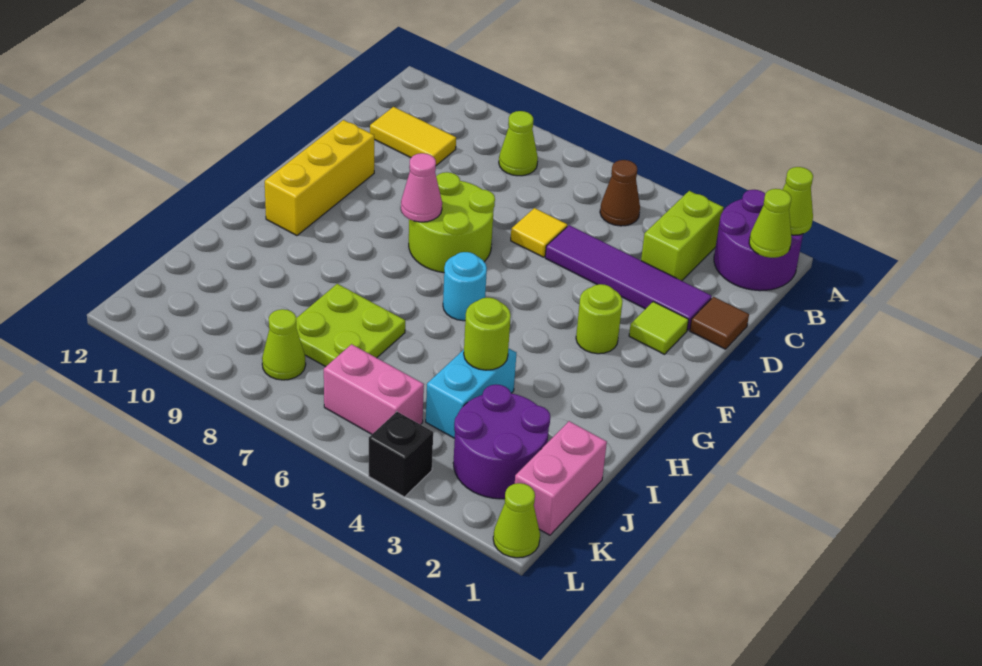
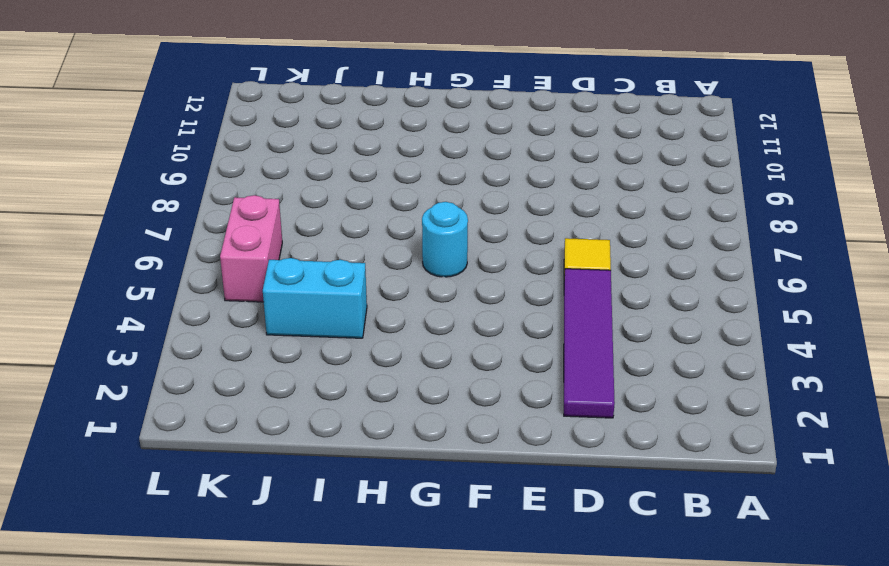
none -> purple 2x2 round brick [714,190,803,291]
none -> lime 1x2 brick [641,191,724,281]
none -> brown 1x1 cone [600,160,640,226]

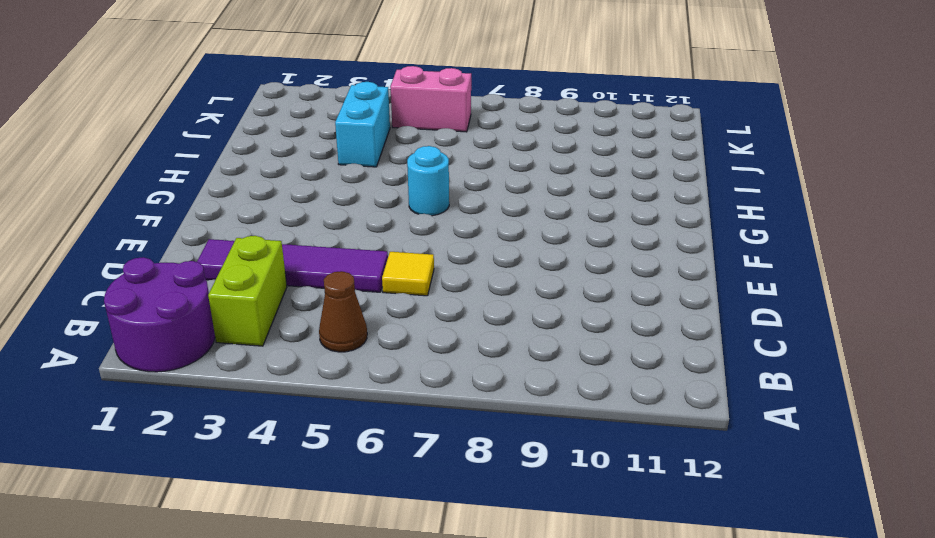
none -> lime 1x1 cone [499,111,538,176]
none -> yellow 1x2 tile [370,107,456,165]
none -> brown 1x1 tile [690,297,749,349]

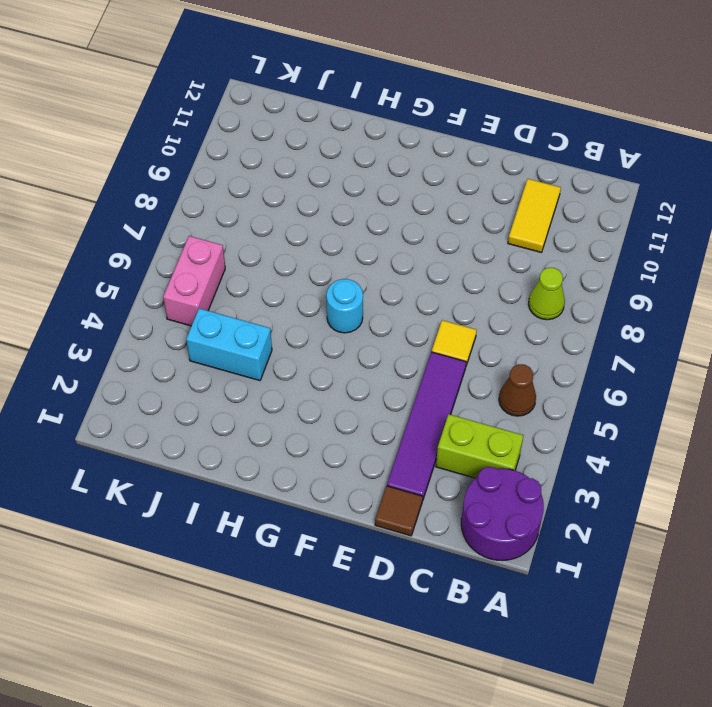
none -> lime 1x1 tile [629,302,689,354]
none -> lime 2x2 round brick [409,172,495,273]
none -> yellow 1x3 brick [265,120,374,236]

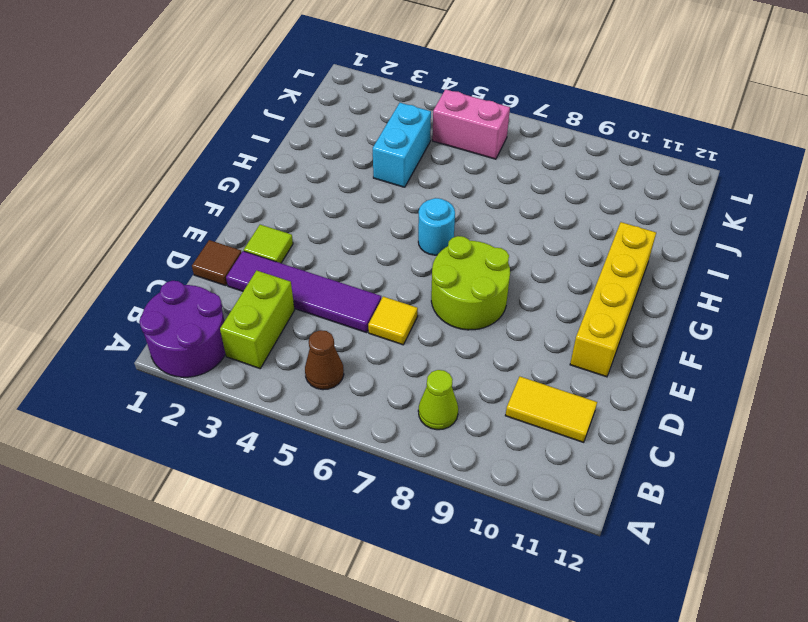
yellow 1x4 brick [570,222,656,377] -> yellow 1x3 brick [265,120,374,236]
none -> lime 1x1 round brick [576,284,623,354]
none -> lime 2x2 plate [296,284,405,367]
none -> pink 1x2 brick [515,421,607,535]

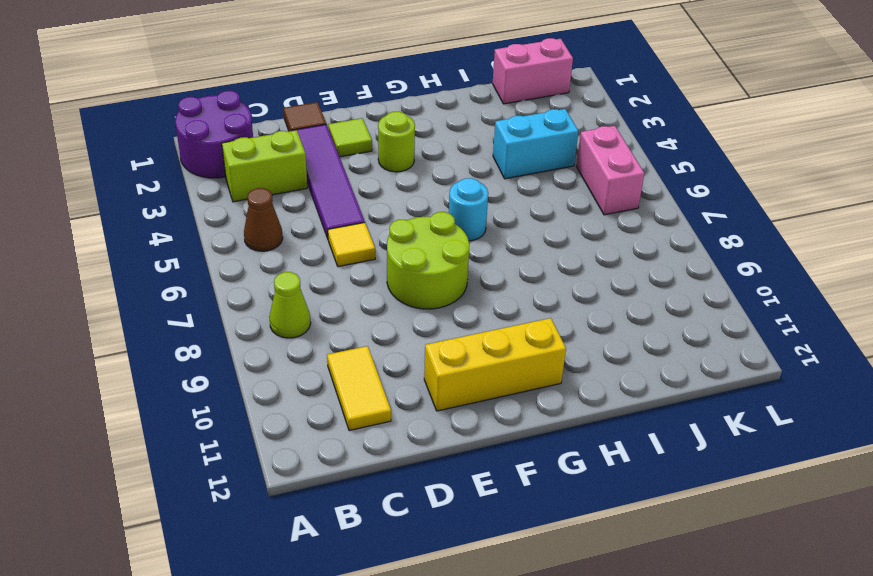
none -> lime 2x2 plate [296,284,405,367]
none -> purple 2x2 round brick [453,385,550,499]
none -> lime 1x1 cone [262,309,306,380]

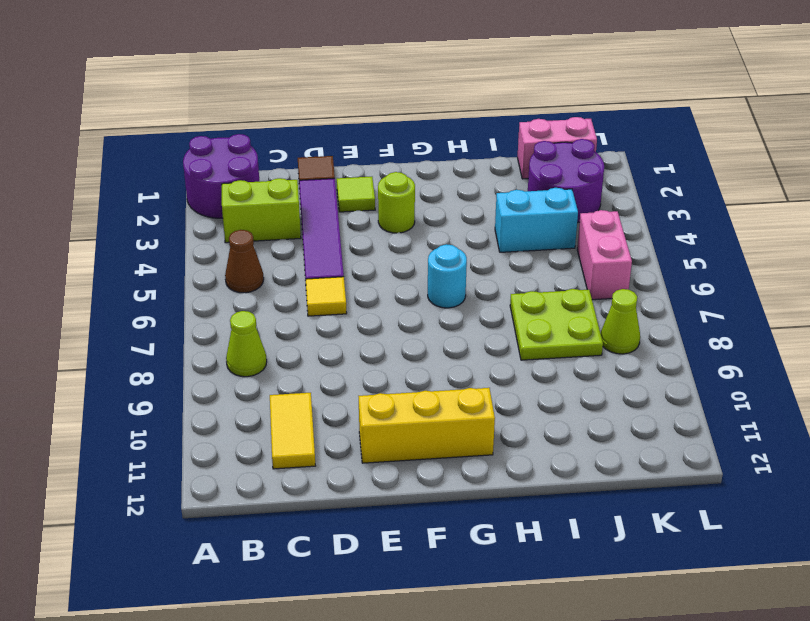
none -> lime 2x2 round brick [409,172,495,273]
none -> lime 1x1 cone [493,483,540,558]
none -> black 1x1 brick [369,412,433,497]

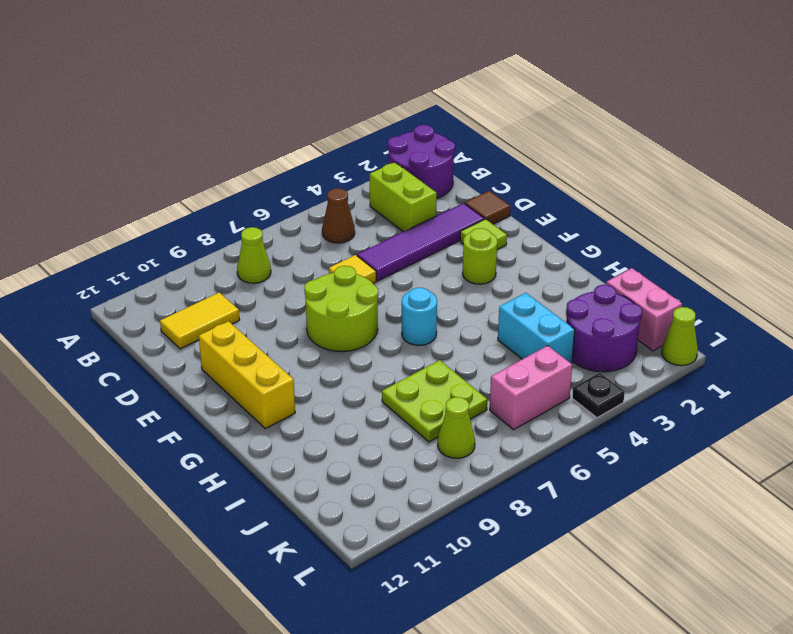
black 1x1 plate [572,373,625,418] -> black 1x1 brick [369,412,433,497]
none -> lime 1x1 cone [783,167,813,235]
none -> lime 1x1 cone [749,189,792,258]
none -> pink 1x1 cone [401,153,442,222]

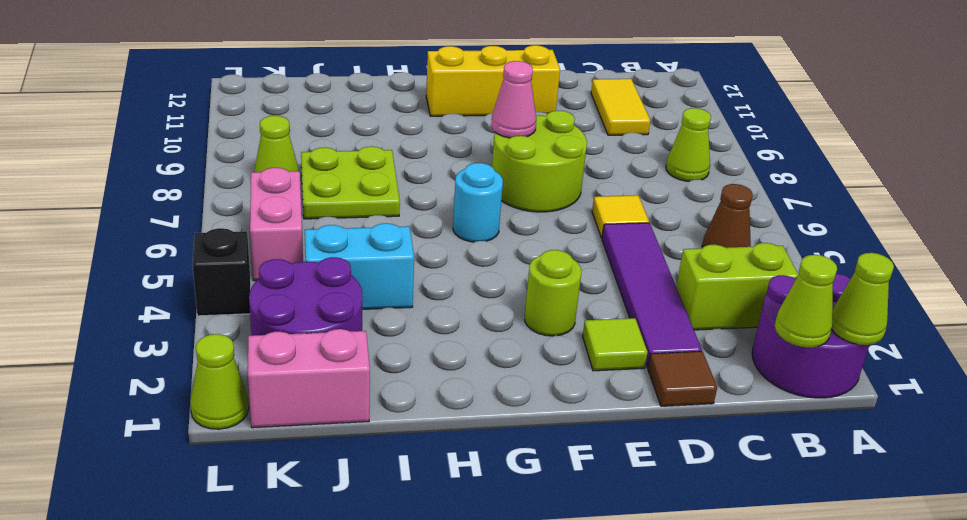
none -> lime 1x1 round brick [464,298,511,370]

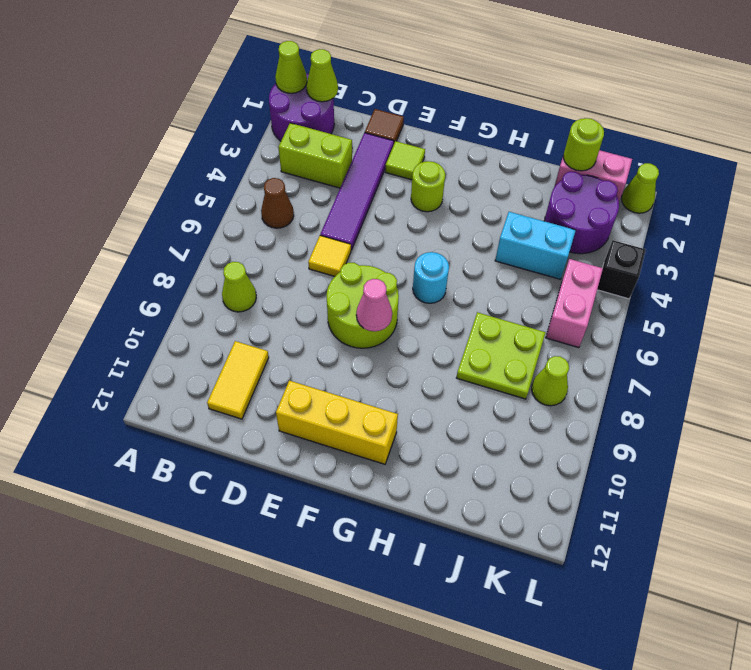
lime 1x1 round brick [563,118,604,171] -> lime 1x1 round brick moved to [464,298,511,370]

